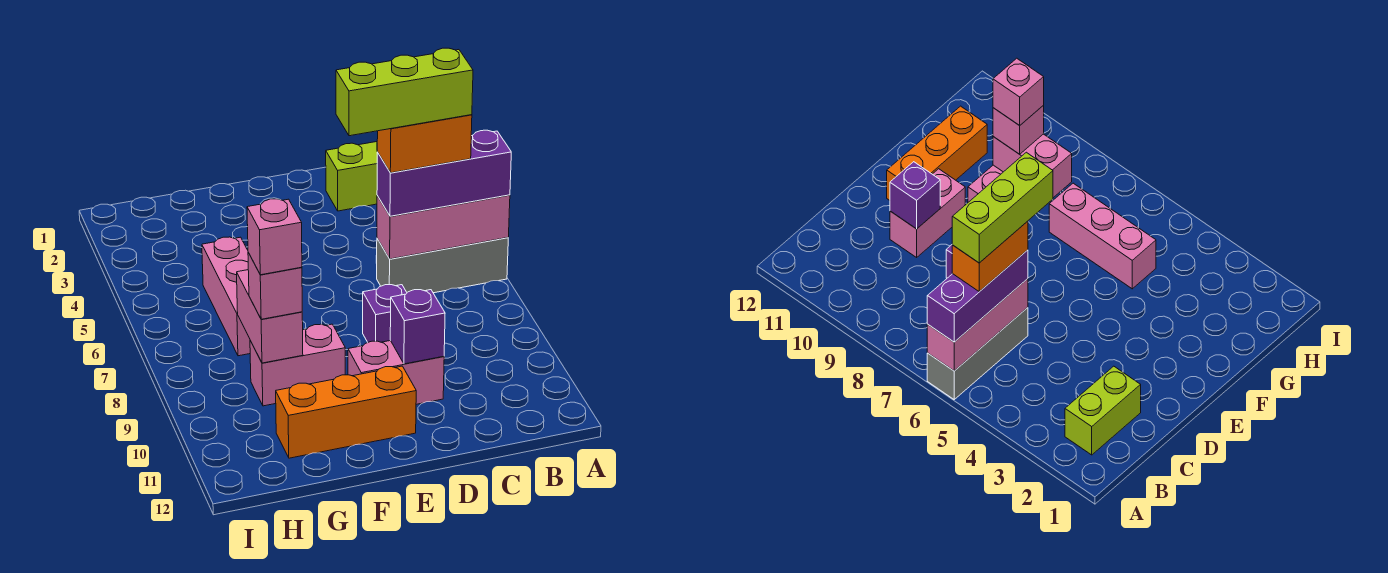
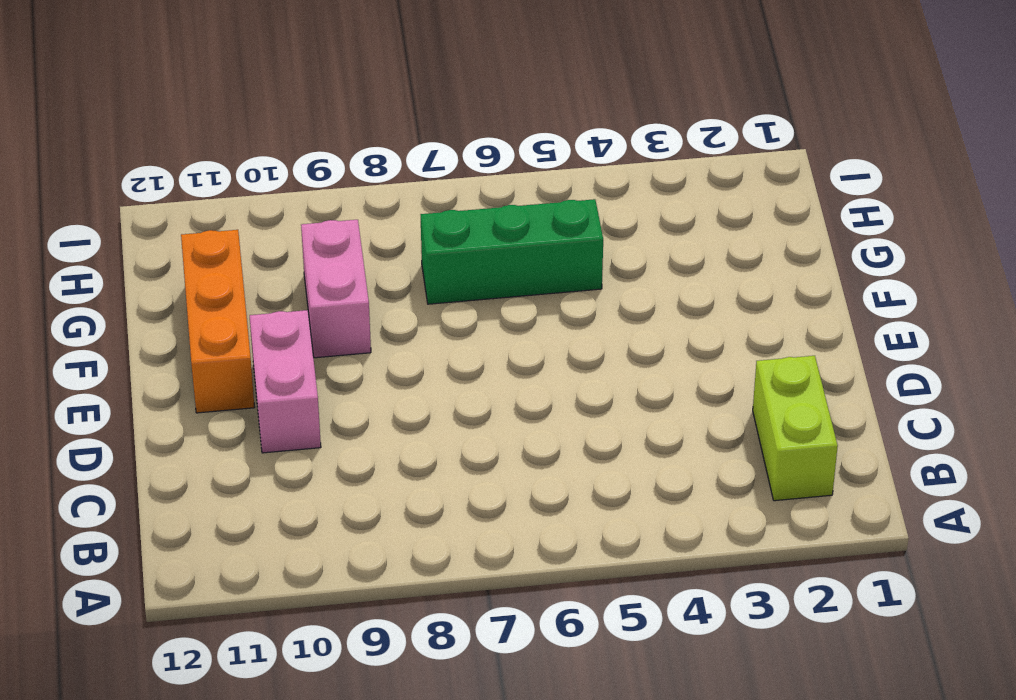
green 1x3 brick [421,199,603,304] -> pink 1x3 brick [202,237,250,356]
none -> grey 1x3 brick [376,238,508,293]
none -> purple 1x1 brick [363,285,407,342]
none -> pink 1x3 brick [377,195,510,259]

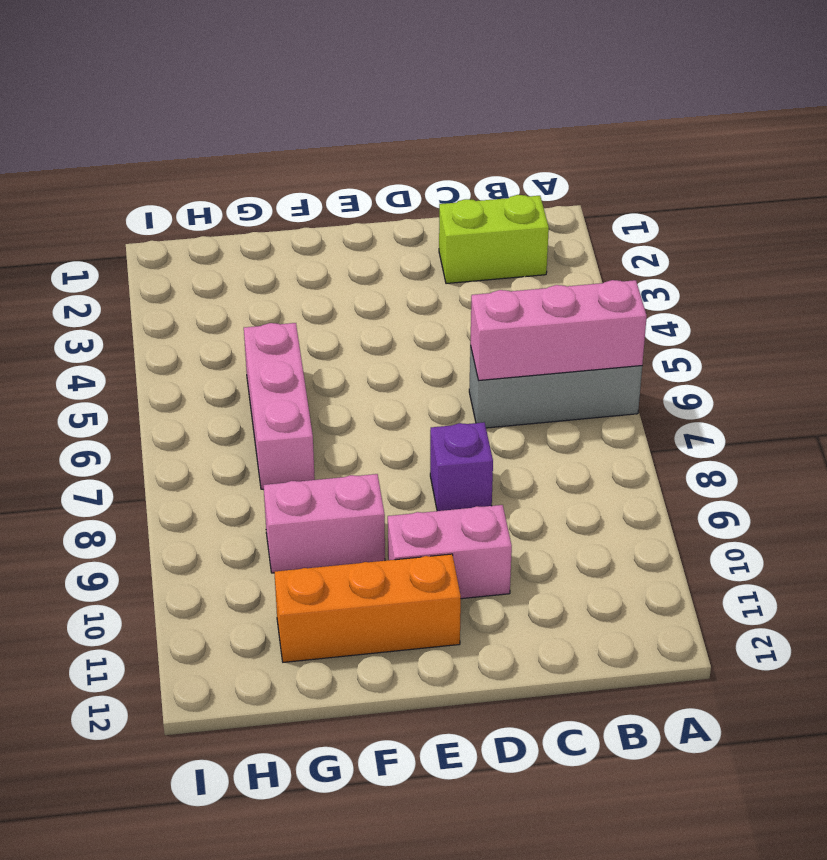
none -> purple 1x1 brick [390,290,445,364]
none -> pink 1x2 brick [237,270,303,363]
none -> purple 1x3 brick [377,130,511,216]

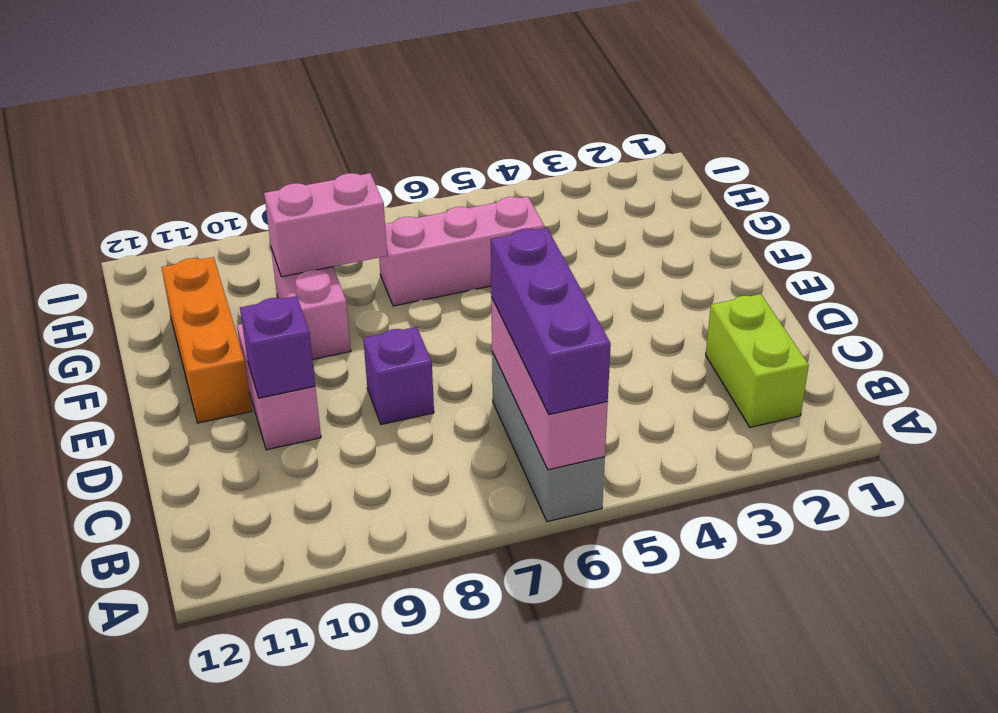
none -> pink 1x1 brick [248,253,302,319]
none -> orange 1x2 brick [377,115,472,173]
none -> pink 1x1 brick [247,199,302,275]

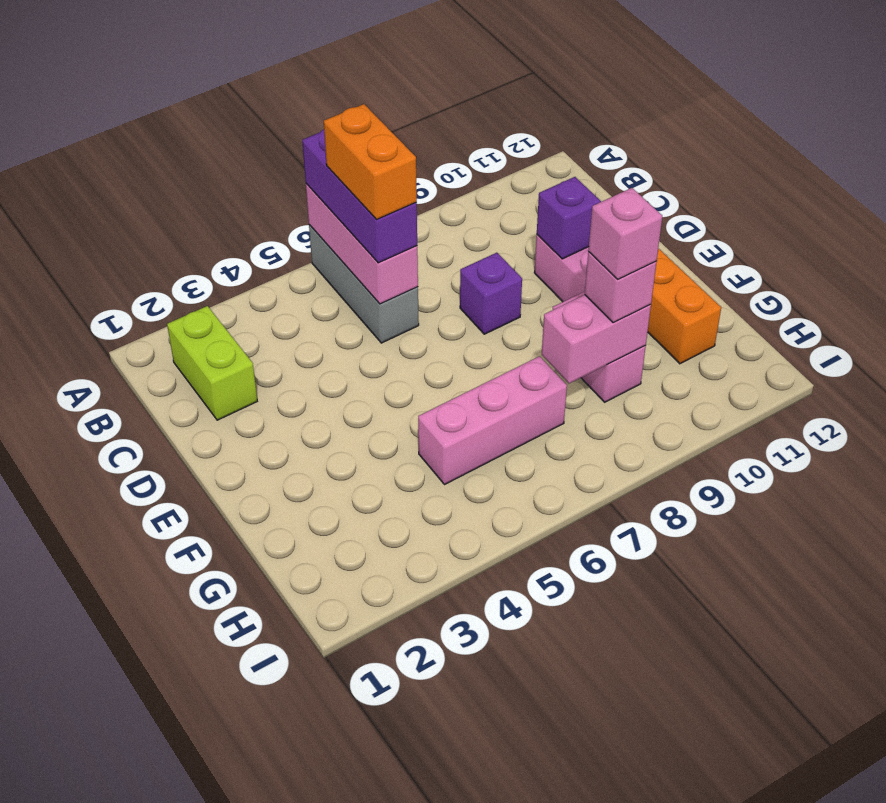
none -> lime 1x3 brick [336,48,473,136]

